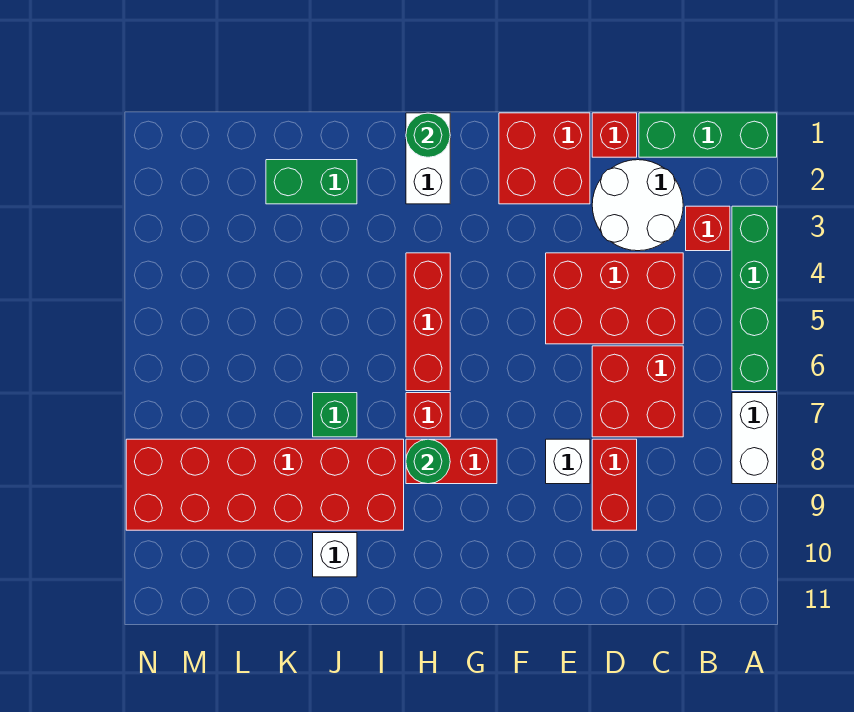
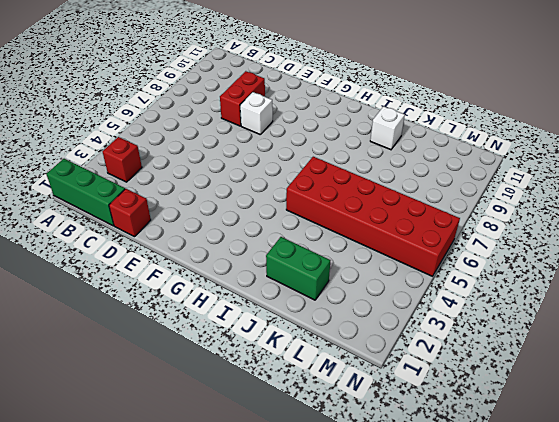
red 2x6 brick [286,157,460,276] -> red 2x6 brick moved to [126,439,404,530]
none -> green 1x4 brick [732,206,777,391]
none -> white 1x2 brick [732,393,777,484]
none -> white 2x2 round brick [592,160,683,251]

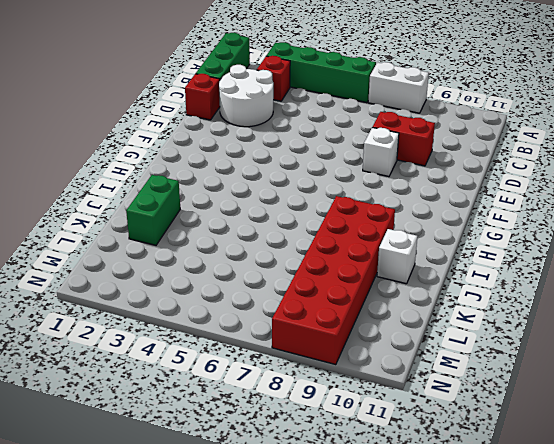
none -> red 2x3 brick [546,253,683,344]
none -> red 2x2 brick [592,346,683,437]
none -> red 2x2 brick [499,113,590,204]

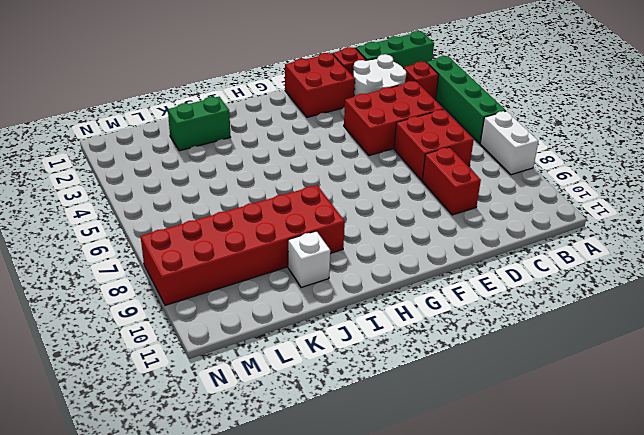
none -> white 1x1 brick [546,439,590,484]
none -> red 1x2 brick [406,439,497,484]
none -> white 1x2 brick [406,113,450,204]

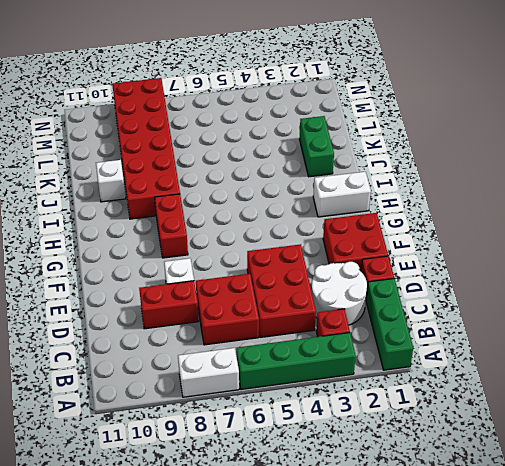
none -> red 1x3 brick [406,253,450,391]
none -> red 1x1 brick [406,393,450,437]
none -> green 1x1 brick [313,393,357,437]

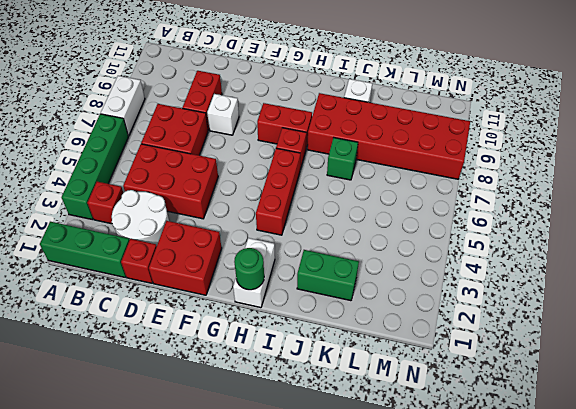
none -> green 1x1 round brick [406,439,450,484]

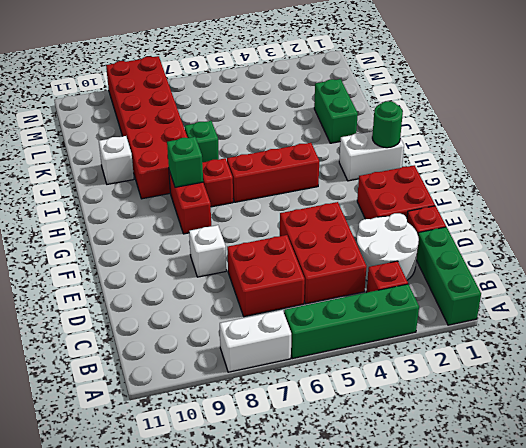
green 1x1 brick [167,137,203,187] -> green 1x1 round brick [406,439,450,484]
none -> red 1x2 brick [592,439,637,530]

